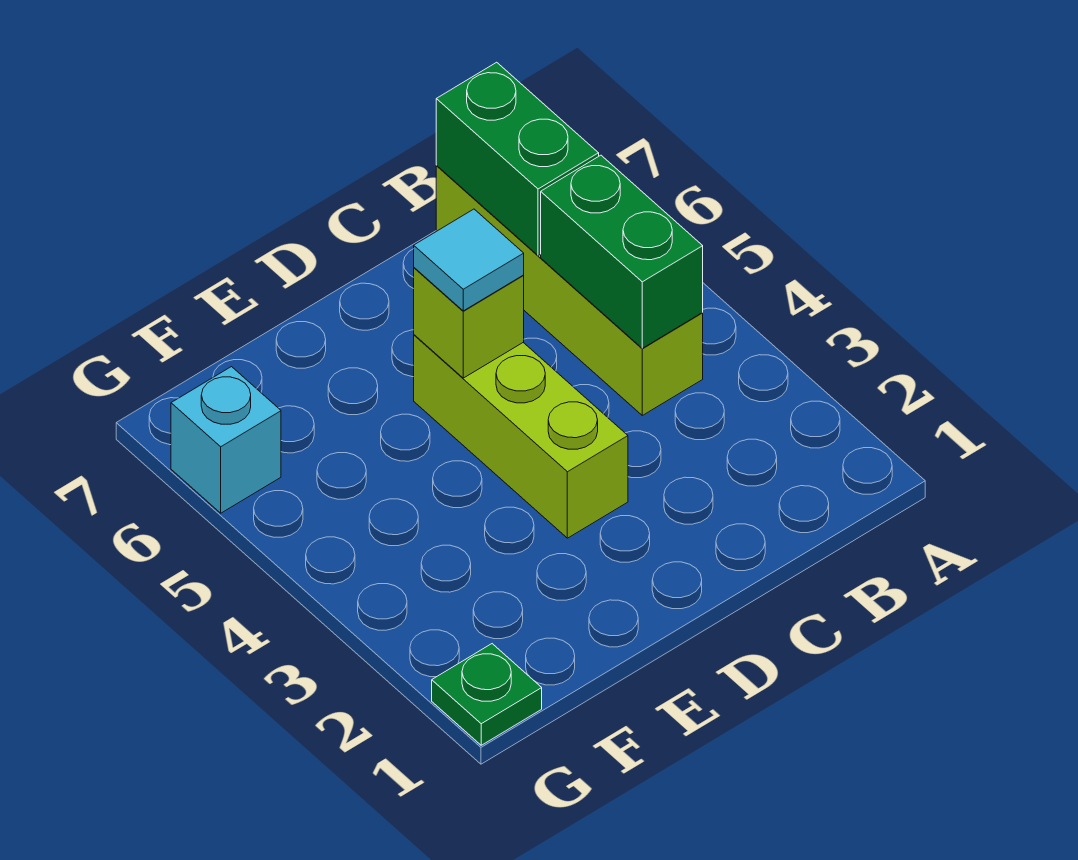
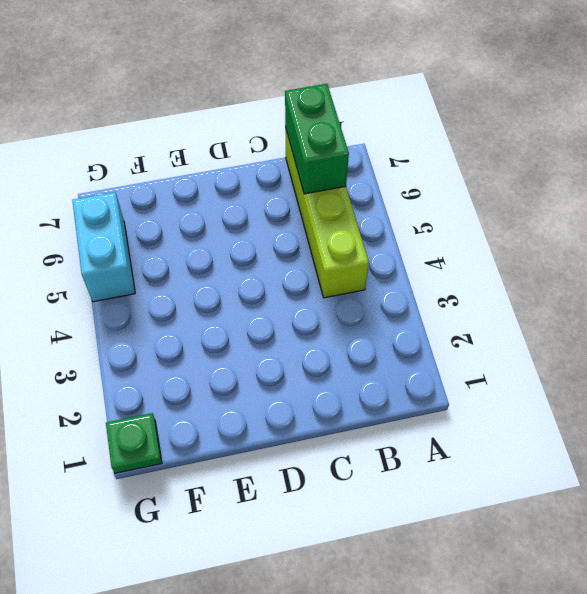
cyan 1x2 brick [72,192,135,302] -> cyan 1x1 brick [171,367,281,513]
none -> lime 1x3 brick [414,335,628,538]
none -> green 1x2 brick [541,155,703,348]

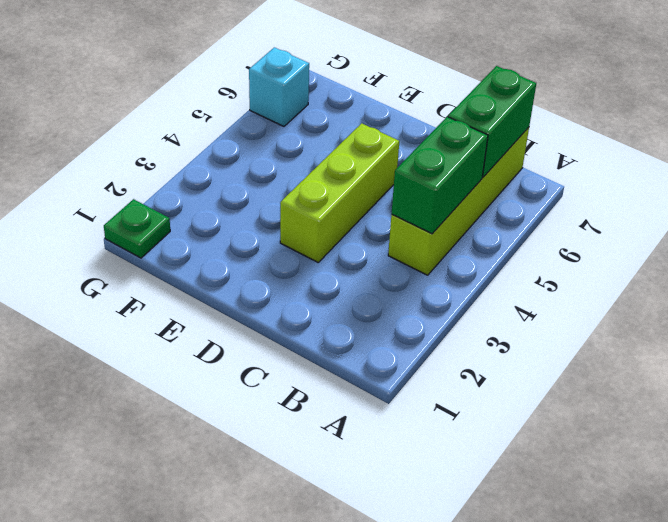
none -> lime 1x1 brick [414,268,524,378]
none -> cyan 1x1 tile [414,209,524,311]

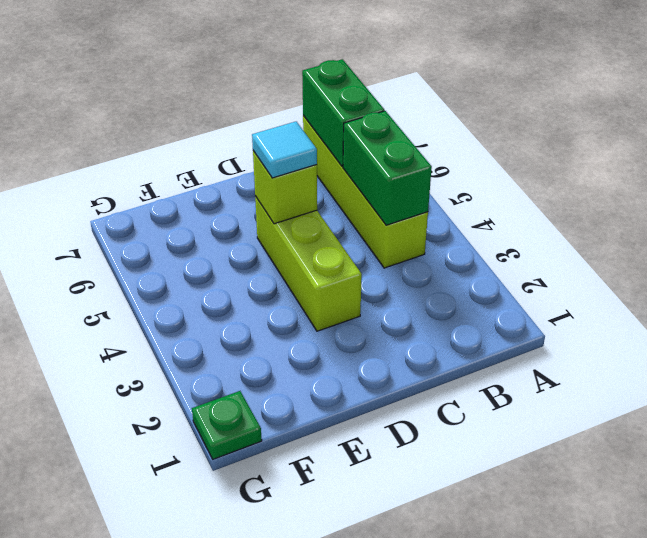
none -> cyan 1x1 brick [171,367,281,513]

